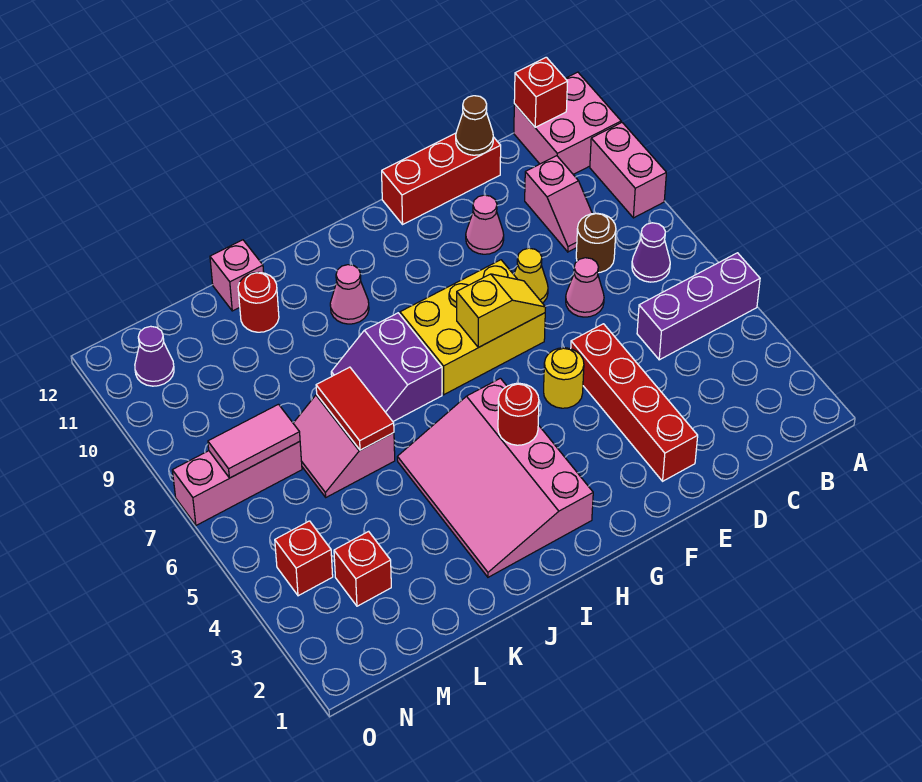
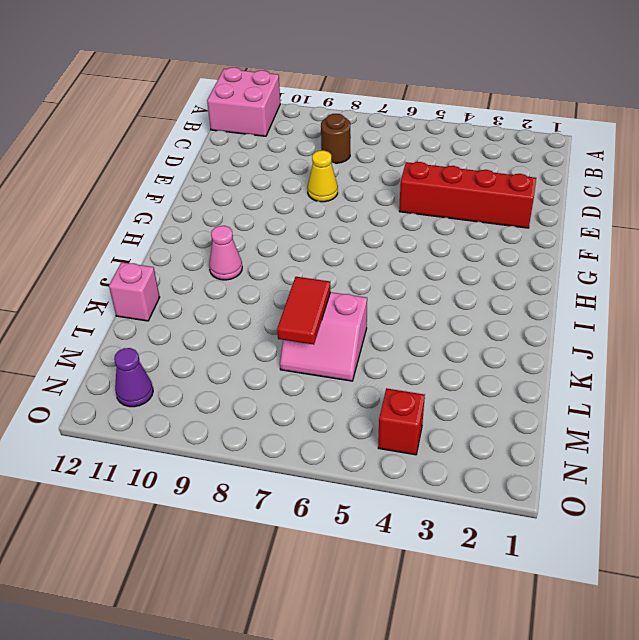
red 1x2 tile [277,277,331,345] -> red 1x2 tile turned to [316,367,394,450]
none -> purple 1x3 brick [637,253,760,360]
none -> pink 1x2 brick [590,123,666,218]
none -> purple 1x1 cone [632,223,670,282]

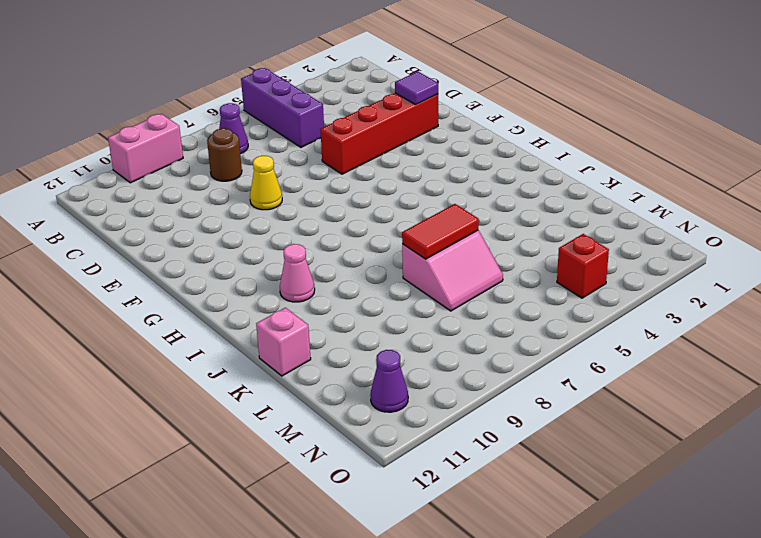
purple 1x1 tile [395,71,438,105] -> none
none -> pink 2x2 brick [514,72,621,174]
none -> pink 1x2 slope [525,156,592,252]
none -> pink 1x1 cone [566,258,604,317]

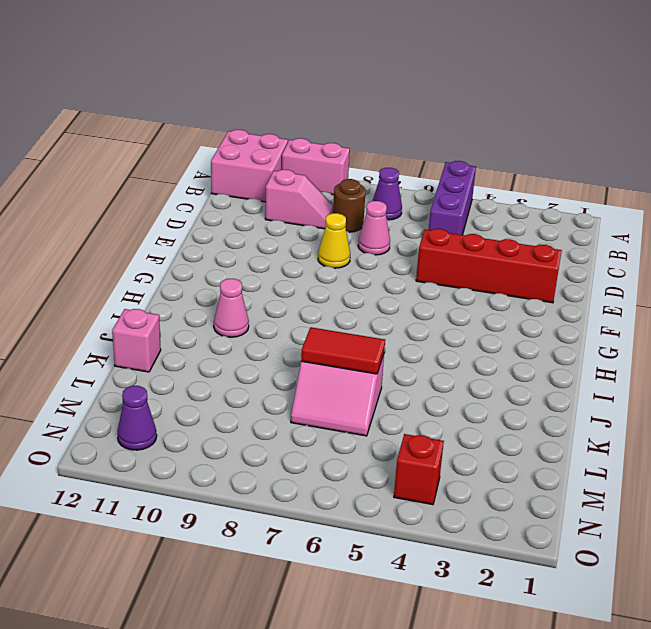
none -> red 1x3 brick [382,133,501,224]
none -> pink 1x1 cone [466,195,504,254]
none -> yellow 1x1 round brick [544,348,584,408]

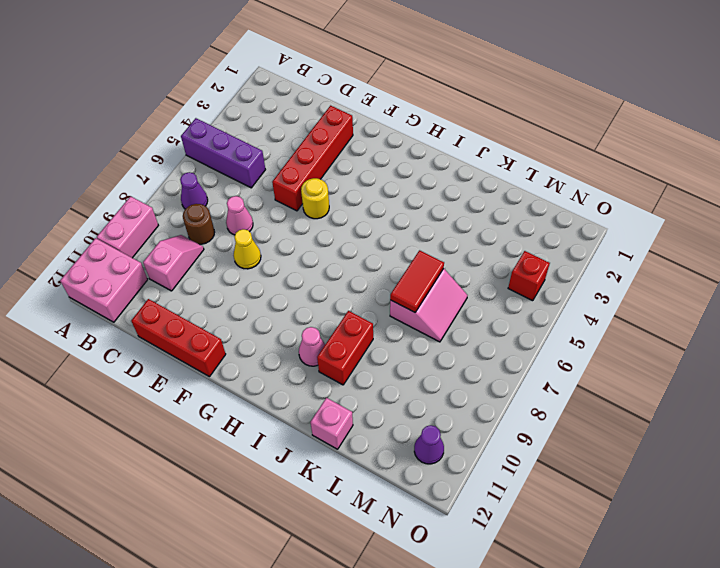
red 1x2 brick [317,311,373,385] -> none
none -> pink 1x1 cone [466,195,504,254]
none -> yellow 2x3 brick [400,260,545,395]
none -> pink 3x4 slope [397,378,593,577]

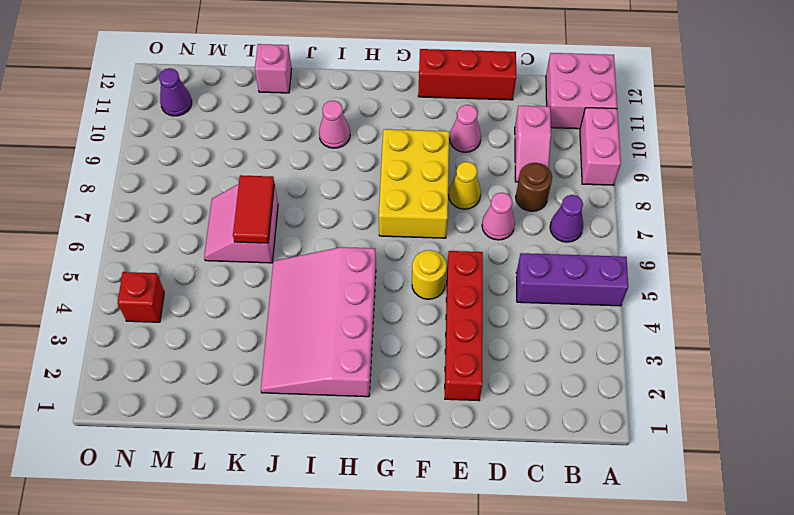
yellow 2x3 brick [379,129,449,238] -> yellow 2x3 brick turned to [400,260,545,395]
none -> purple 2x2 slope [331,313,442,421]
none -> red 1x1 round brick [238,272,279,332]
none -> red 1x1 brick [334,531,391,606]

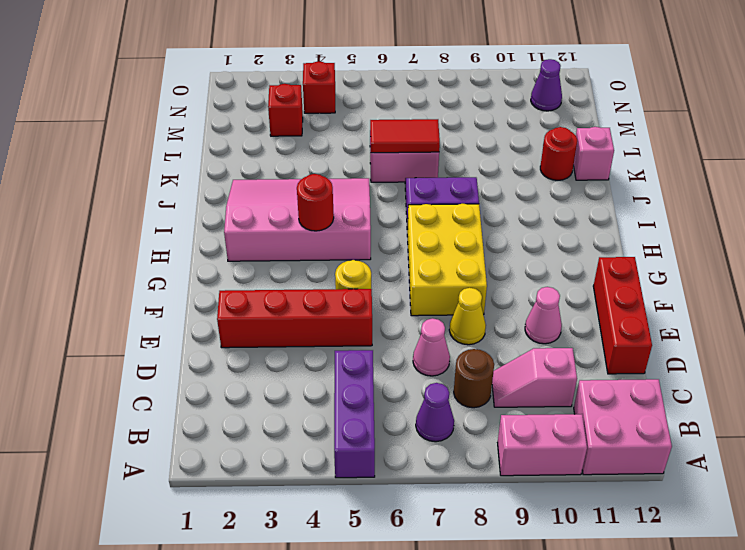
none -> pink 1x1 cone [330,265,369,324]
none -> pink 1x3 brick [172,442,302,525]
none -> red 1x1 brick [514,57,568,127]

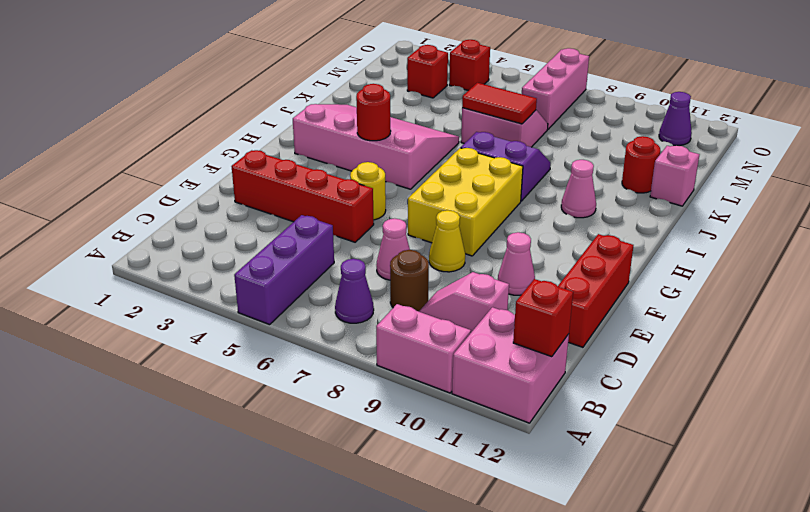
none -> brown 1x1 cone [456,96,493,155]
none -> yellow 1x2 slope [457,274,546,347]
none -> pink 1x2 tile [208,404,300,478]

